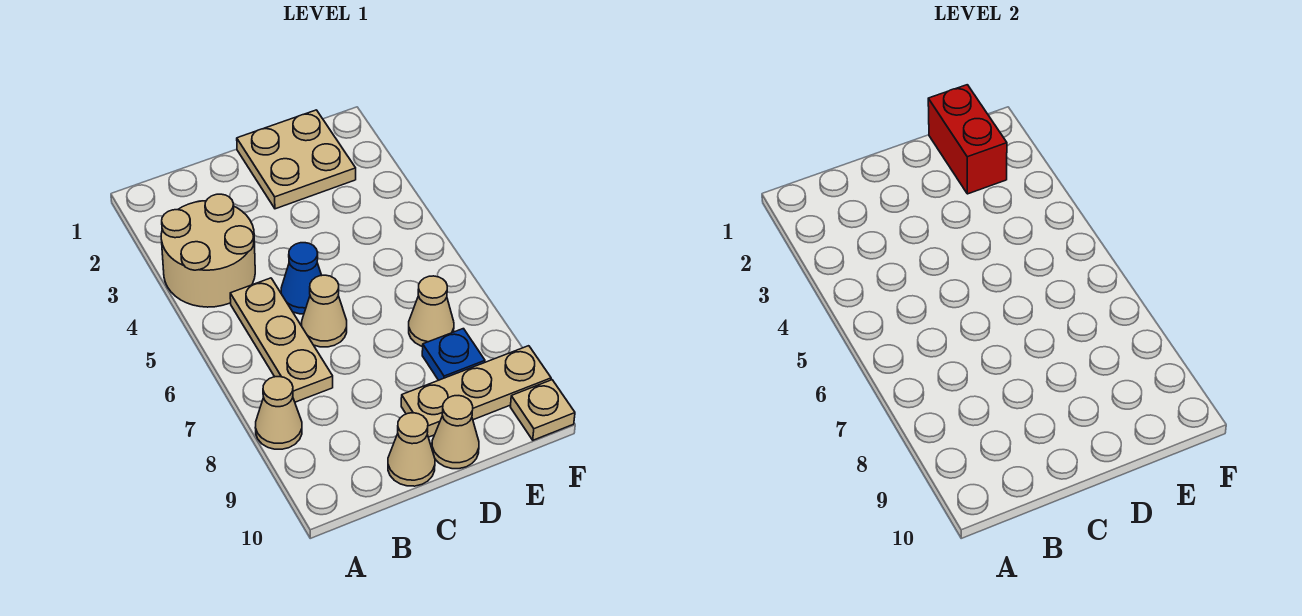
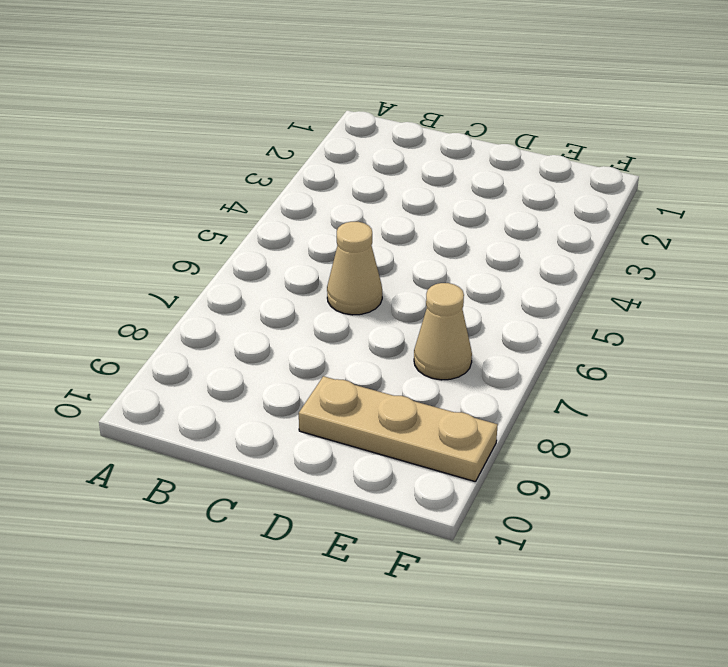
none -> tan 2x2 round brick [161,194,255,307]
none -> tan 1x1 cone [255,377,302,449]
none -> tan 1x3 plate [230,278,333,402]

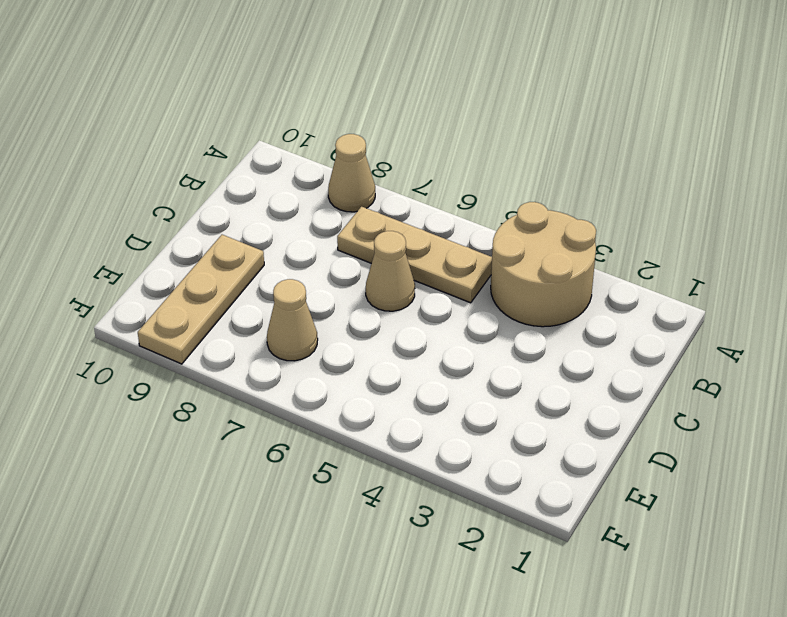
none -> blue 1x1 cone [281,243,322,314]
none -> tan 1x1 cone [388,413,435,486]
none -> tan 2x2 plate [237,110,356,209]

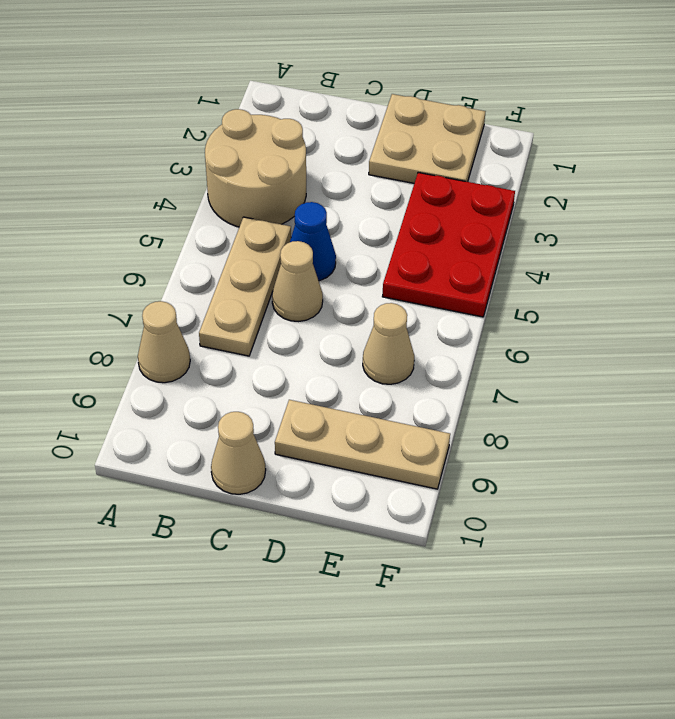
red 2x3 plate [382,173,515,317] -> none
none -> tan 1x1 cone [432,396,479,469]
none -> blue 1x1 plate [422,329,485,380]
none -> tan 1x1 plate [510,380,575,440]

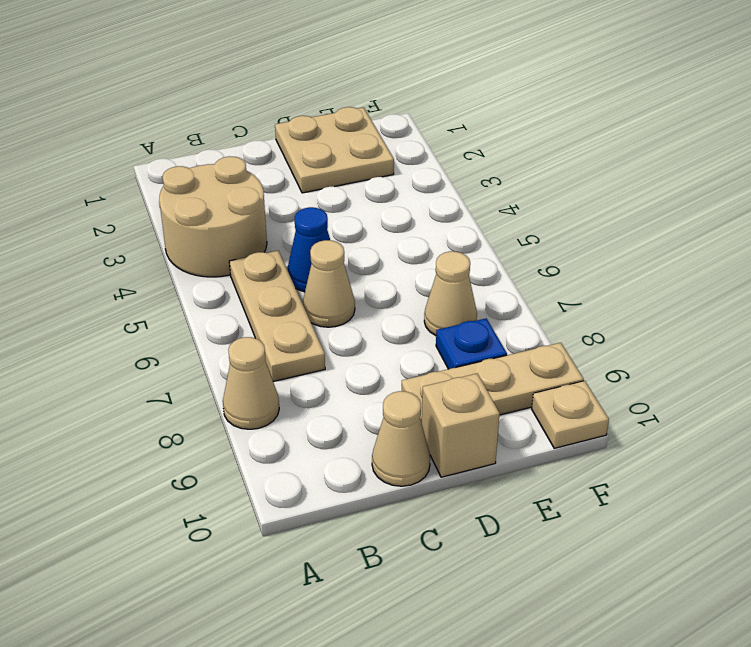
tan 1x1 brick [422,373,500,477] -> tan 1x1 cone [432,396,479,469]
none -> red 1x2 brick [928,85,1007,194]

